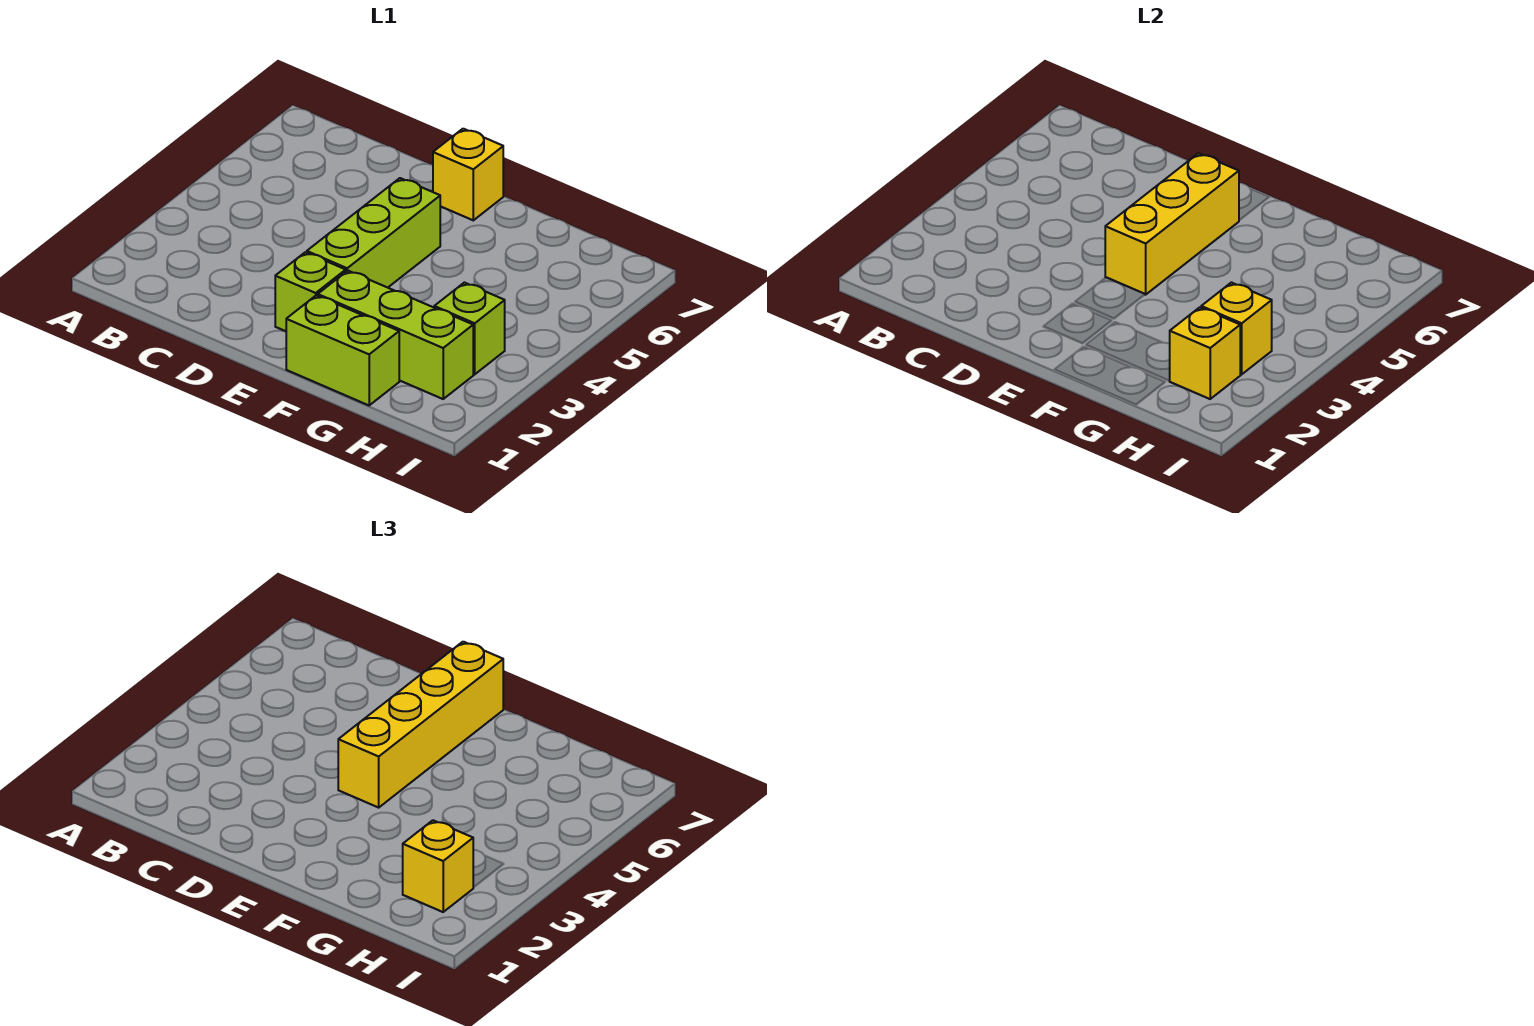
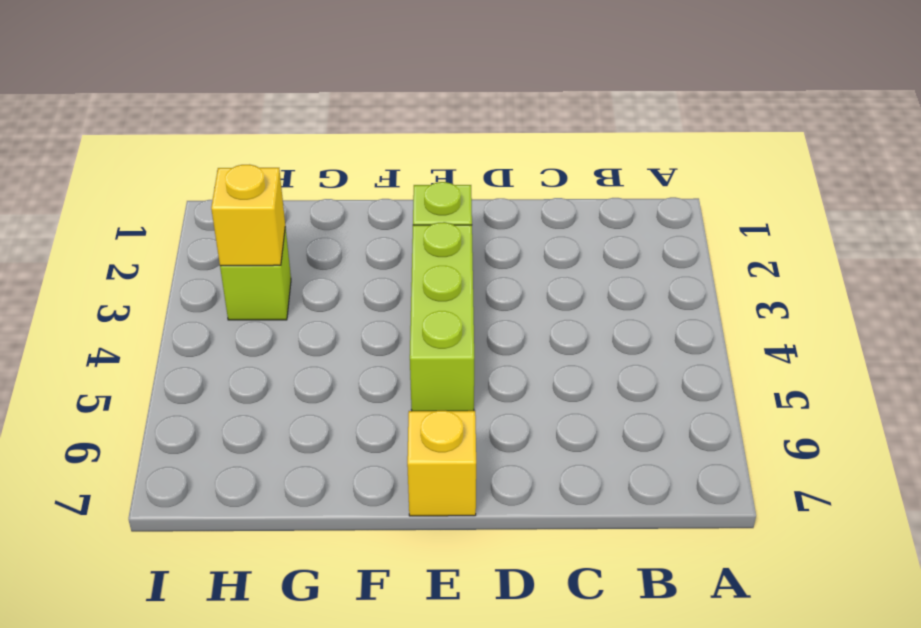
none -> lime 1x2 brick [286,295,399,405]
none -> lime 1x3 brick [318,271,473,399]

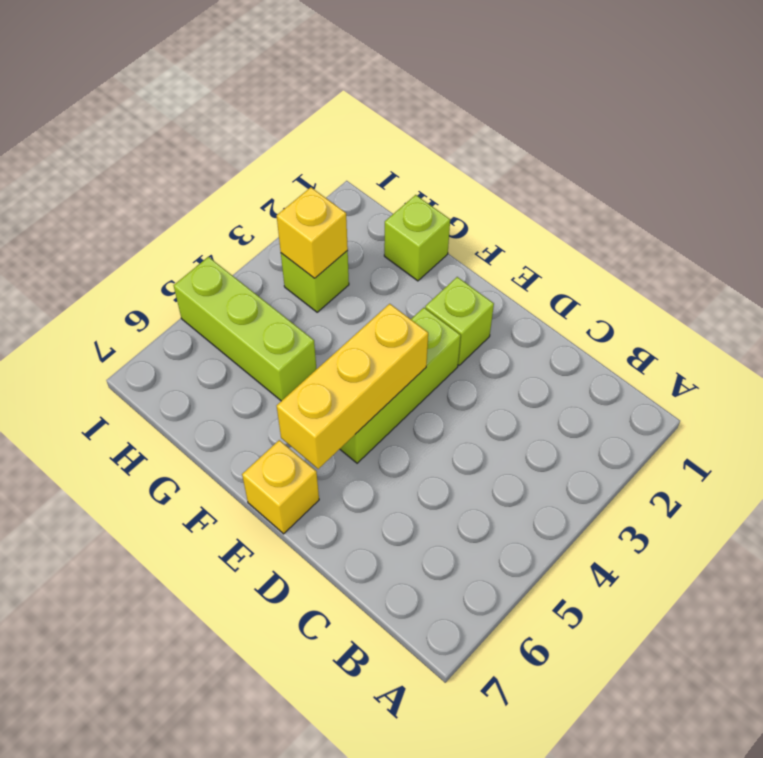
lime 1x1 brick [384,195,450,281] -> lime 1x2 brick [286,295,399,405]
lime 1x3 brick [174,257,316,401] -> lime 1x3 brick moved to [318,271,473,399]
none -> yellow 1x1 brick [1170,307,1240,399]
none -> yellow 1x4 brick [338,642,503,808]

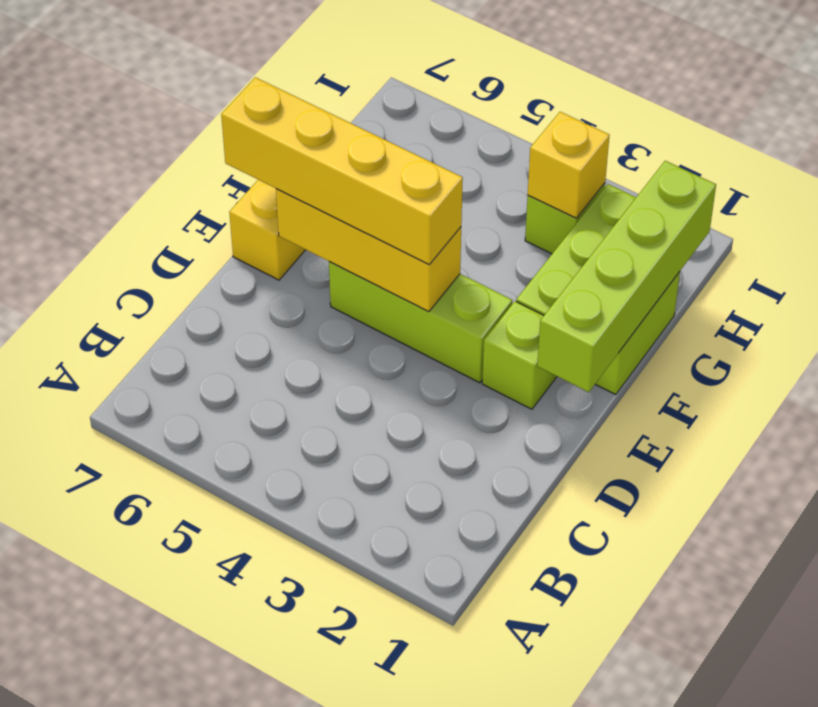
lime 1x4 brick [537,161,716,392] -> none
none -> yellow 1x1 brick [1170,307,1240,399]
none -> yellow 1x1 brick [403,820,473,912]

